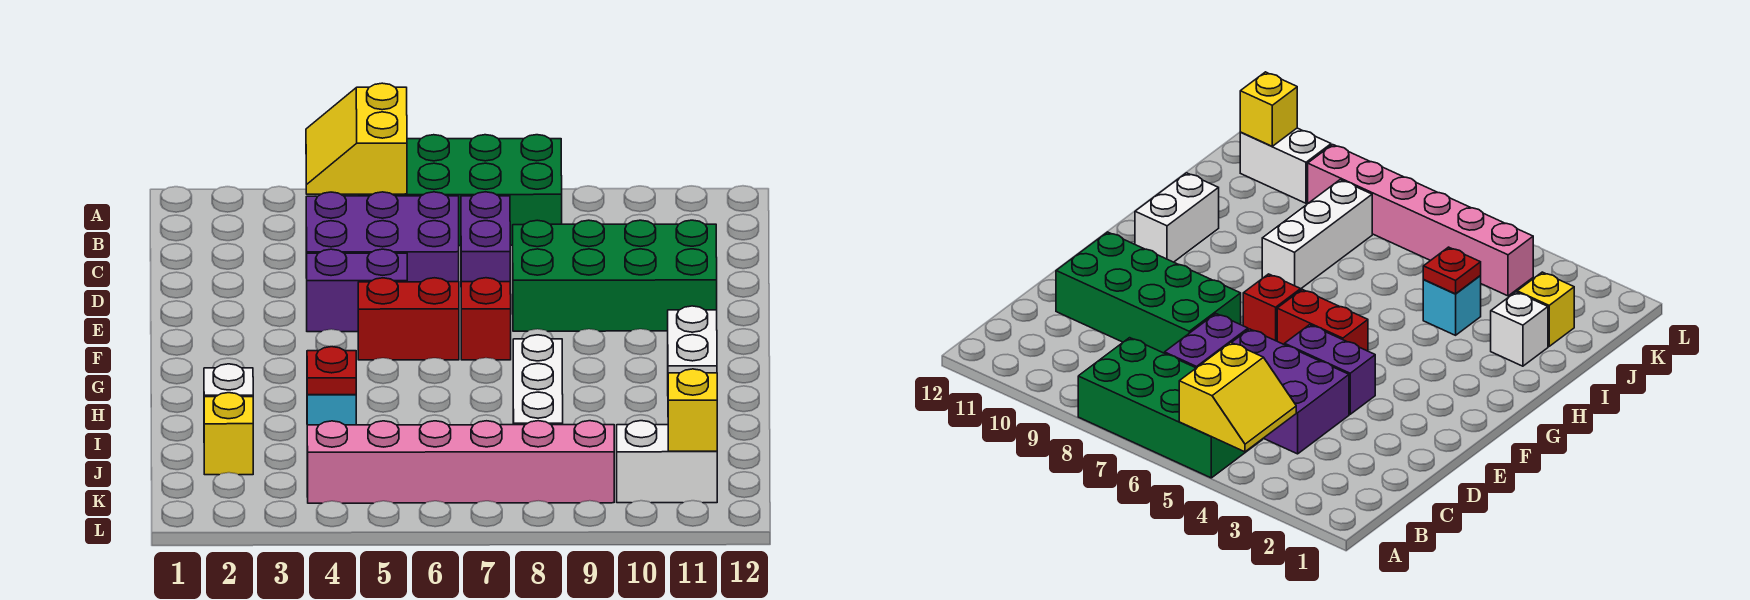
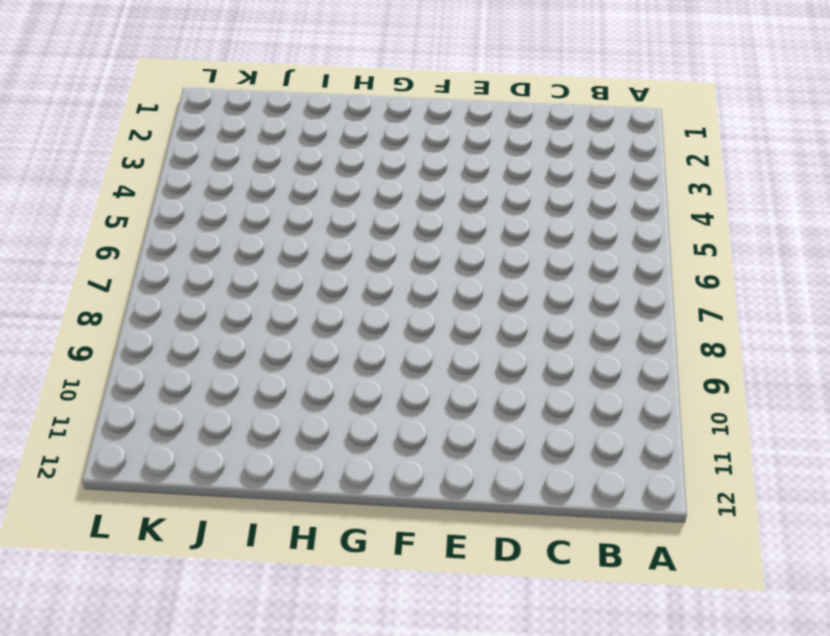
none -> green 2x4 brick [358,135,562,246]
none -> purple 2x3 brick [306,192,459,282]
none -> purple 1x2 brick [461,192,510,282]

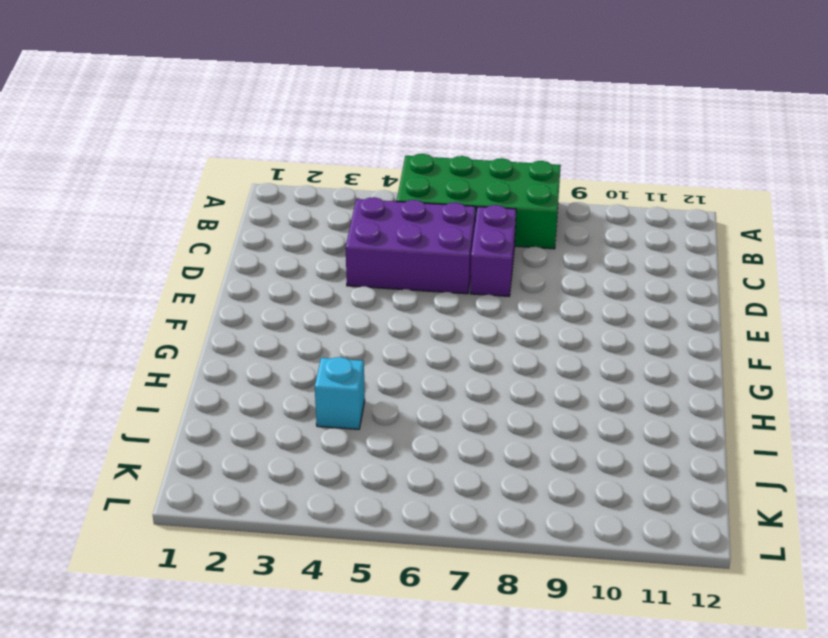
none -> green 2x4 brick [513,220,717,331]
none -> purple 1x2 brick [307,249,407,332]
none -> red 1x2 brick [358,278,459,360]

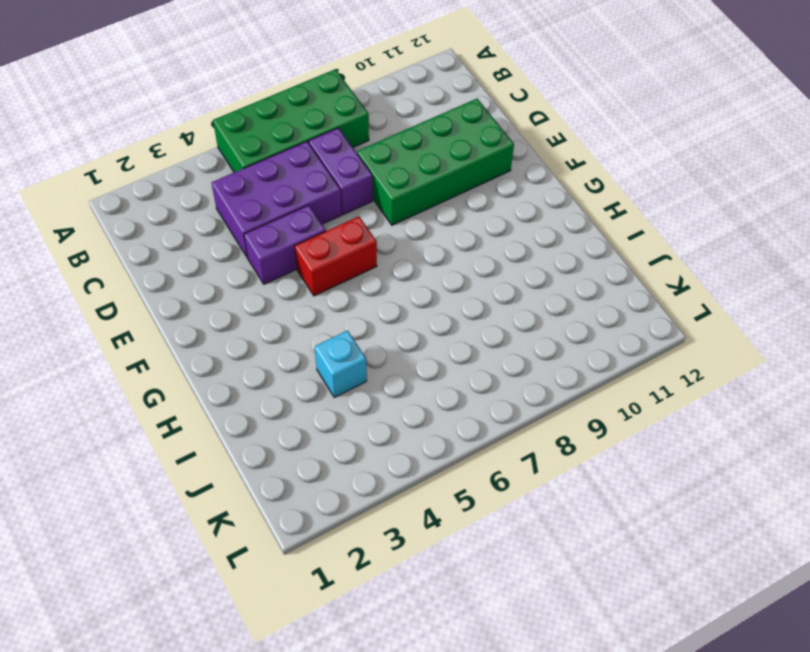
none -> red 1x1 brick [461,278,511,360]
none -> white 1x2 brick [668,306,717,373]
none -> white 1x3 brick [513,335,563,425]

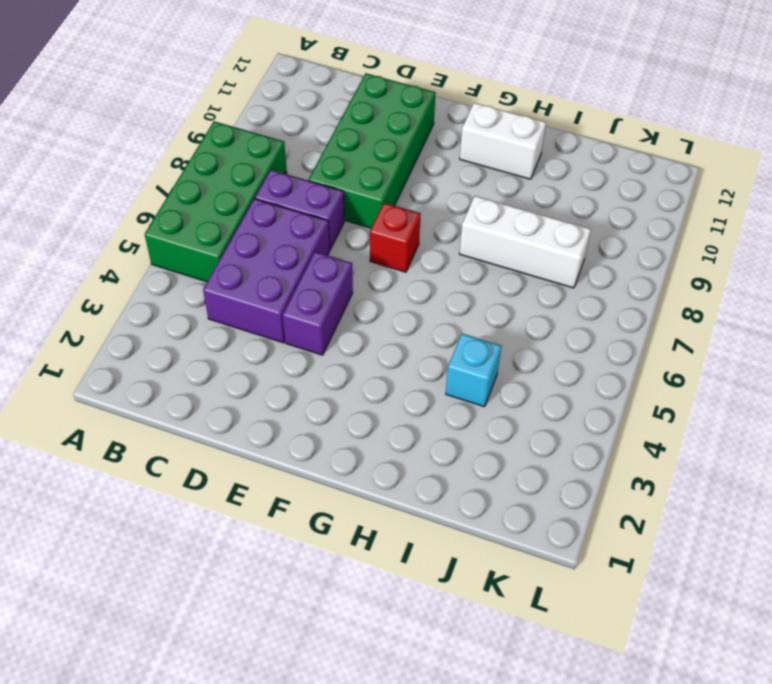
none -> red 1x2 brick [358,278,459,360]
none -> white 1x1 brick [204,364,253,397]
none -> yellow 1x1 brick [204,393,253,475]

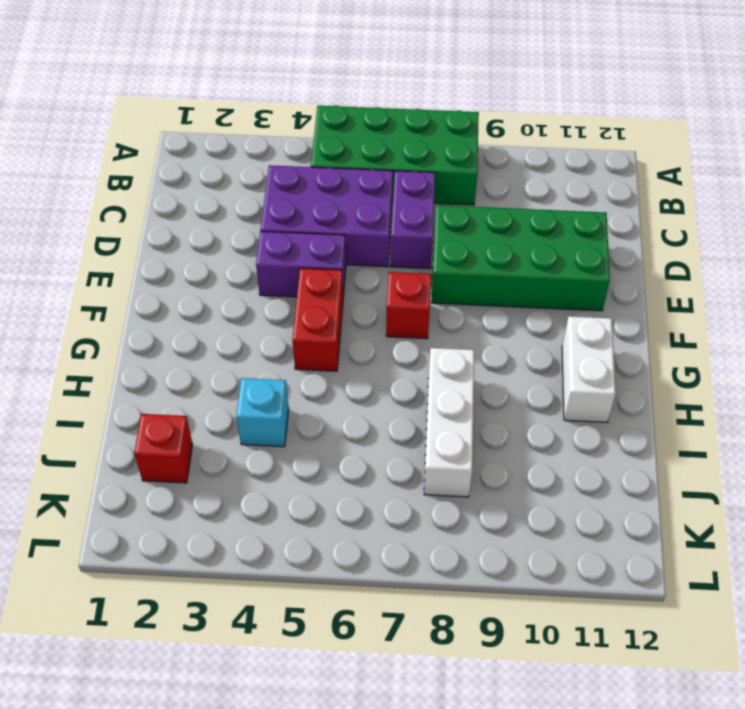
red 1x2 brick [292,268,343,371] -> red 1x2 brick turned to [358,278,459,360]
red 1x1 brick [134,414,193,483] -> yellow 1x1 brick [204,393,253,475]
none -> white 1x1 brick [204,364,253,397]
none -> pink 1x6 brick [307,421,614,503]
none -> white 1x2 brick [617,421,717,503]

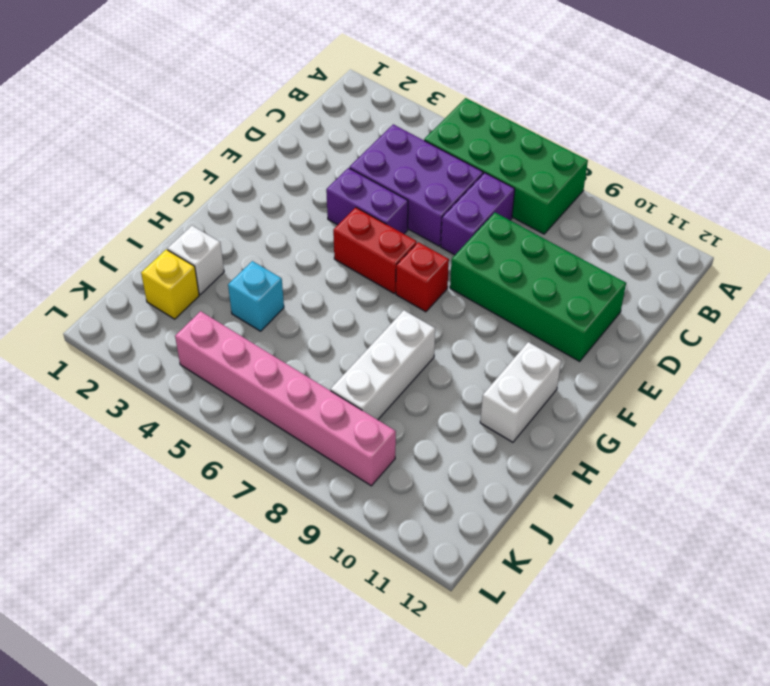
none -> white 1x2 brick [617,421,717,503]
none -> yellow 2x2 slope [306,83,407,194]
none -> red 1x1 plate [307,347,356,395]

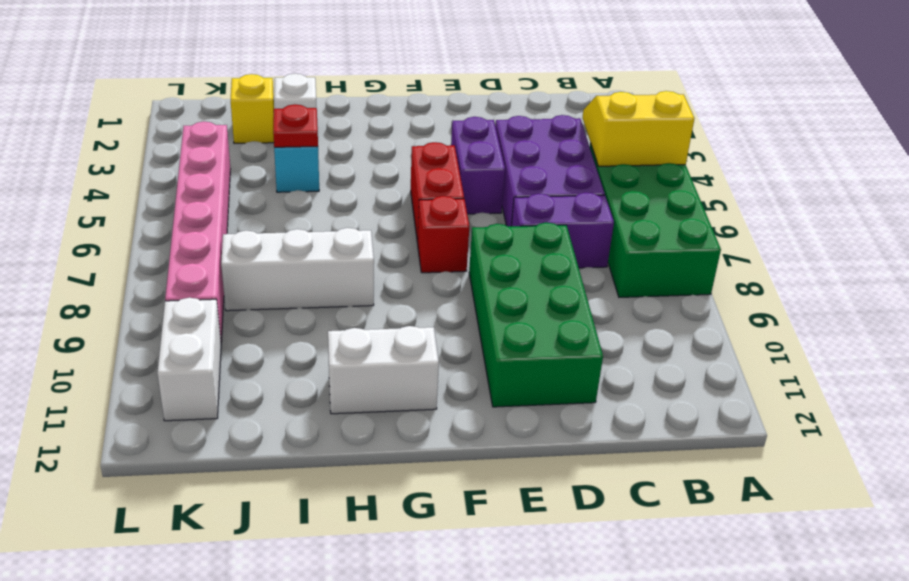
none -> yellow 1x1 brick [668,369,717,451]

